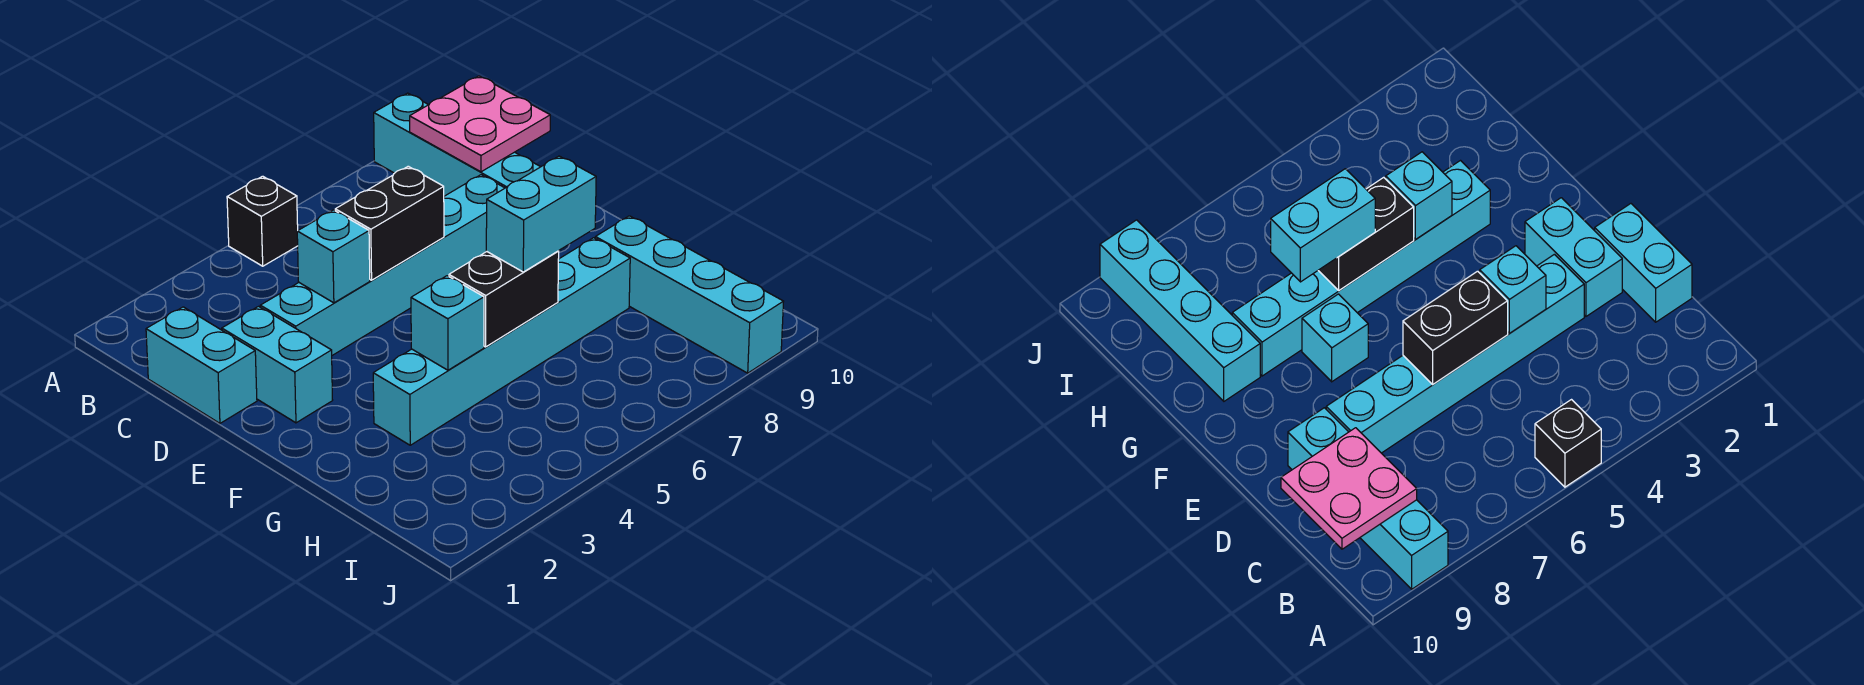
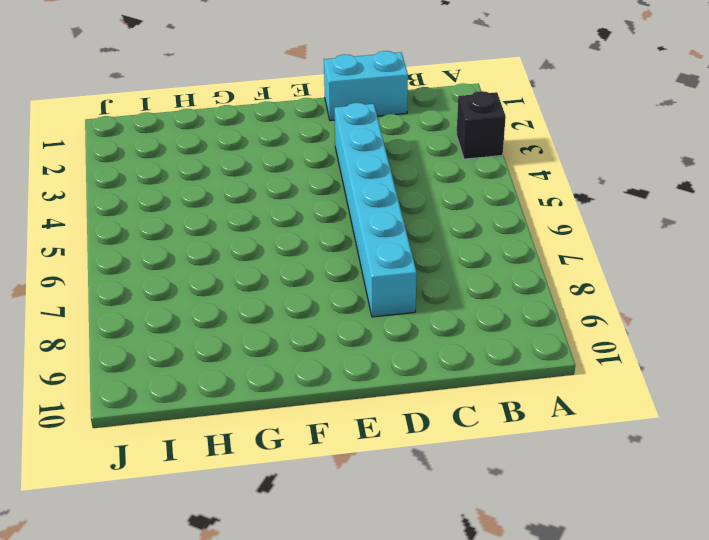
black 1x1 brick [456,91,506,159] -> black 1x1 brick moved to [227,176,298,266]
none -> cyan 1x4 brick [374,93,540,196]
none -> cyan 1x2 brick [222,306,333,423]
none -> cyan 1x1 brick [1302,294,1368,382]

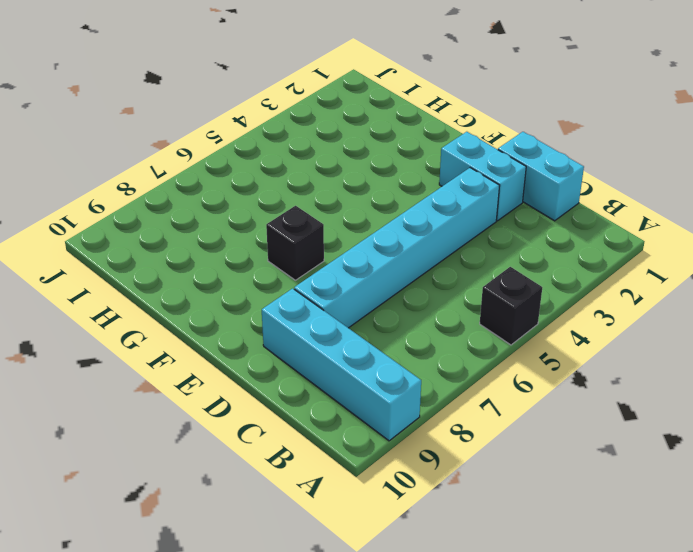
black 1x1 brick [266,206,324,280] -> cyan 1x1 brick [1302,294,1368,382]
none -> cyan 1x6 brick [373,238,630,445]
none -> cyan 1x4 brick [595,216,784,373]
none -> pink 2x2 plate [410,76,550,172]

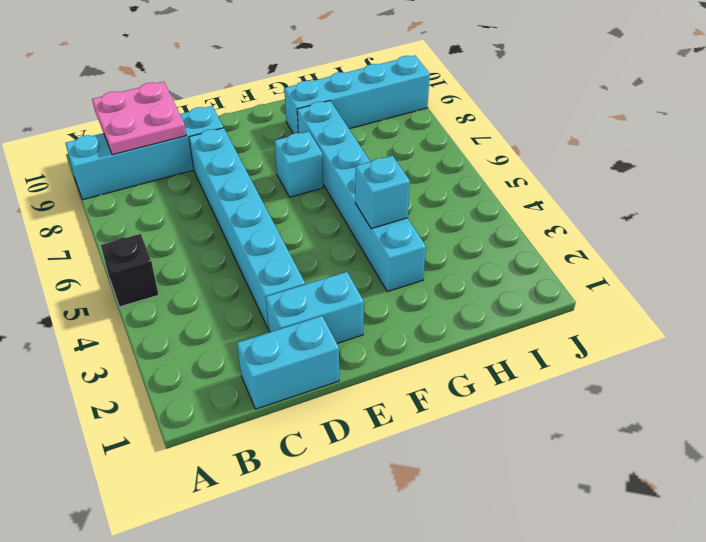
none -> cyan 1x1 brick [297,210,370,303]
none -> black 1x2 brick [335,166,444,280]
none -> black 1x2 brick [449,251,559,347]

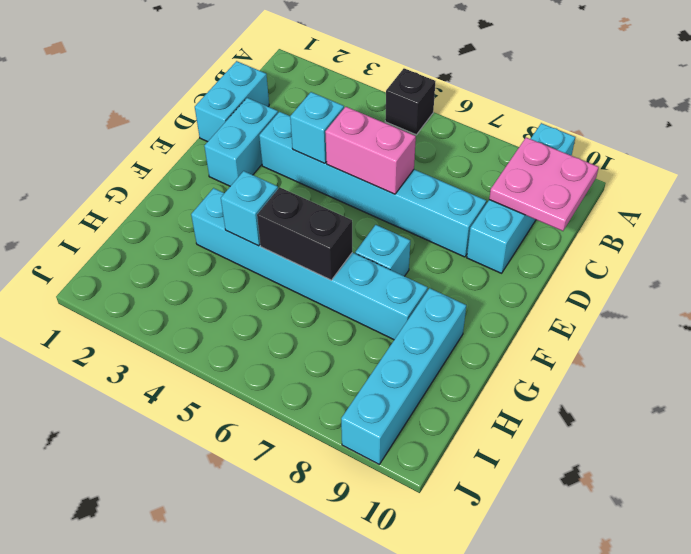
pink 1x2 brick [325,107,416,194] -> black 1x2 brick [335,166,444,280]
none -> cyan 1x2 brick [486,156,596,272]

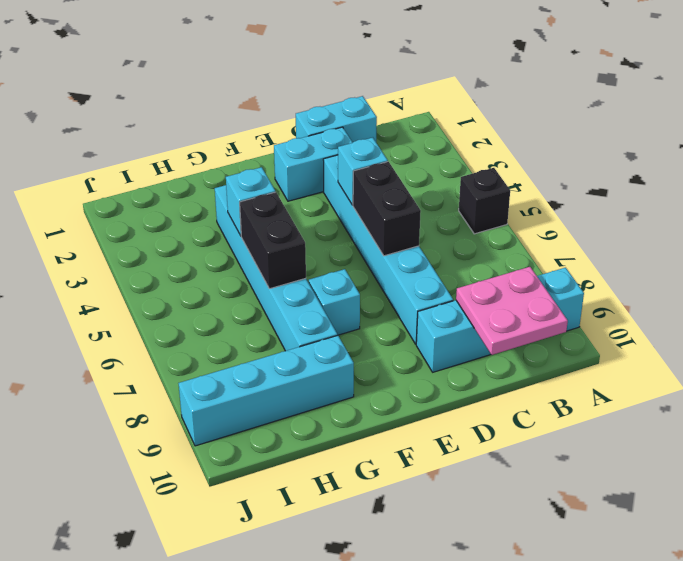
none -> cyan 1x2 brick [486,156,596,272]

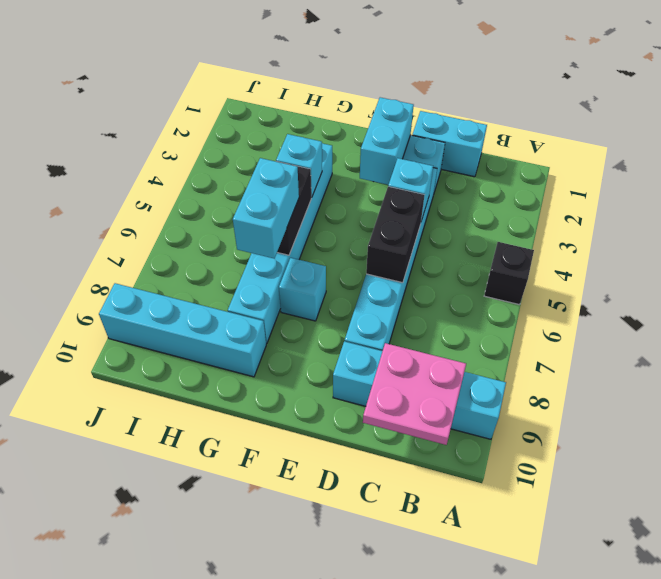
cyan 1x2 brick [360,97,414,185] -> none

